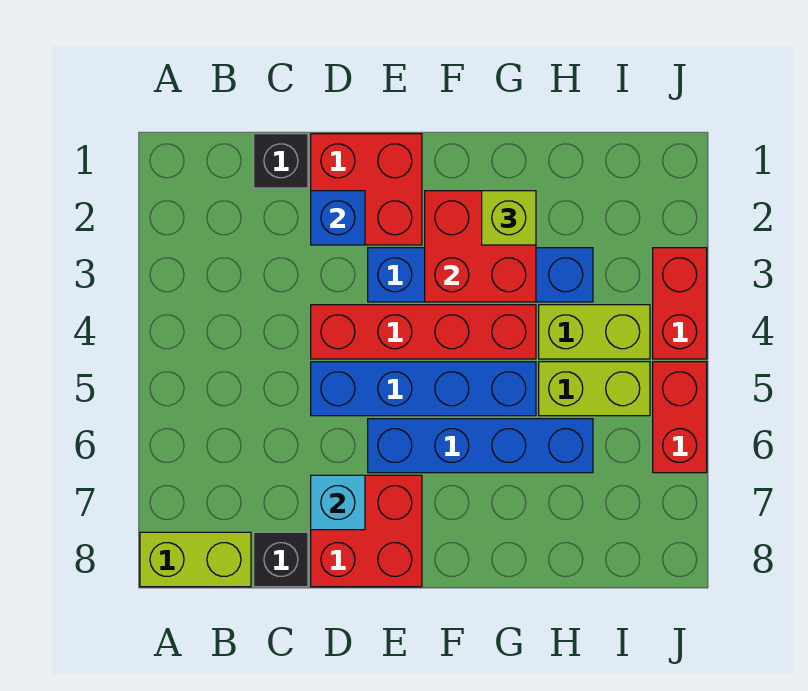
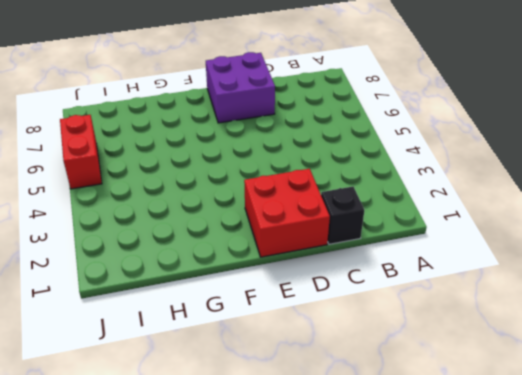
purple 2x2 brick [206,52,275,123] -> red 2x2 brick [311,475,422,587]
none -> lime 1x2 brick [140,532,251,587]
none -> black 1x1 brick [254,532,308,587]
none -> red 1x4 brick [311,305,536,359]

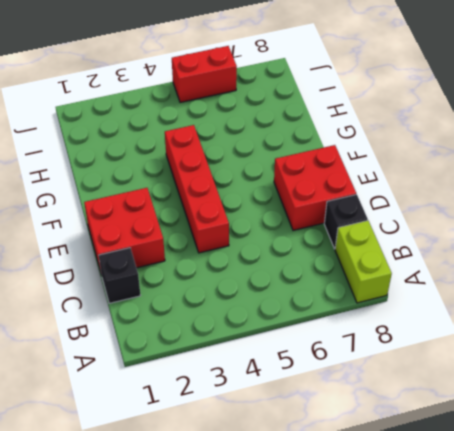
none -> blue 1x4 brick [311,362,536,416]
none -> blue 1x4 brick [368,248,593,302]
none -> blue 1x4 brick [368,419,593,473]

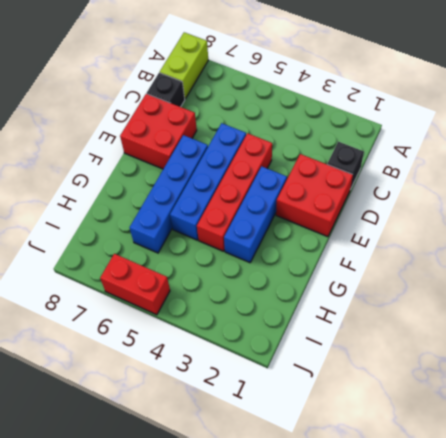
blue 1x3 brick [224,166,287,263] -> blue 1x4 brick [368,248,593,302]
none -> lime 1x2 brick [539,305,650,359]
none -> lime 1x2 brick [539,362,650,416]
none -> red 1x2 brick [653,248,707,359]

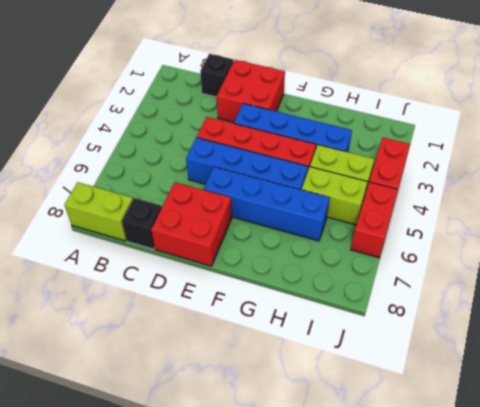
none -> blue 1x1 brick [311,191,365,245]
none -> cyan 1x1 brick [311,475,365,530]
none -> red 2x2 brick [425,191,536,302]

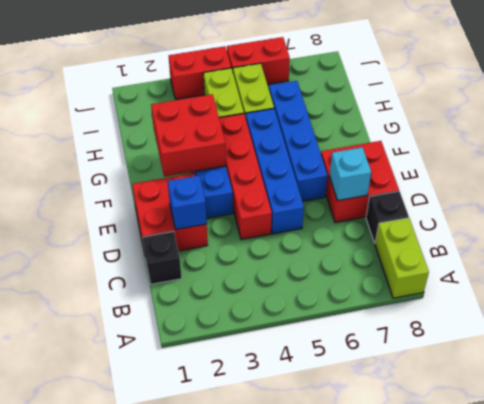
none -> lime 1x1 brick [482,191,536,245]

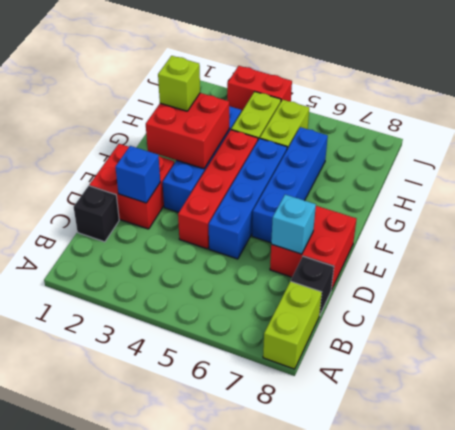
none -> red 1x2 brick [653,362,707,473]

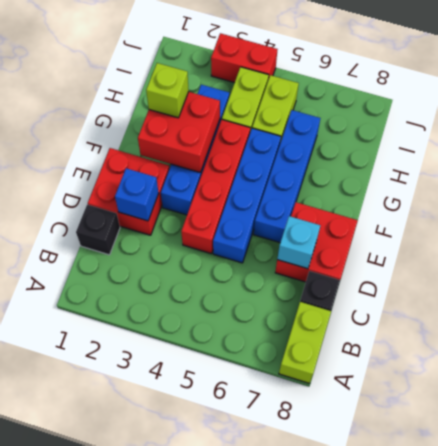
none -> red 1x2 brick [653,362,707,473]

